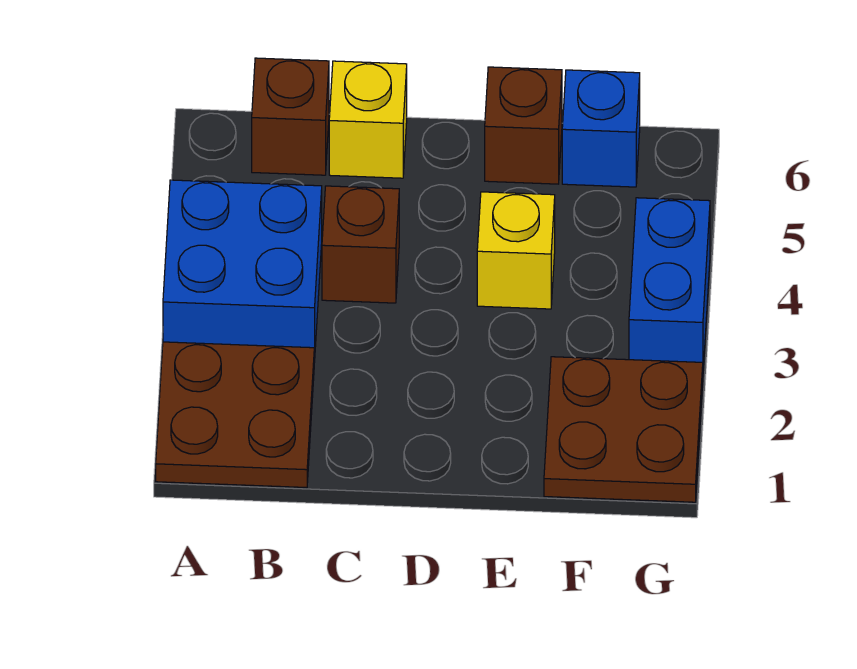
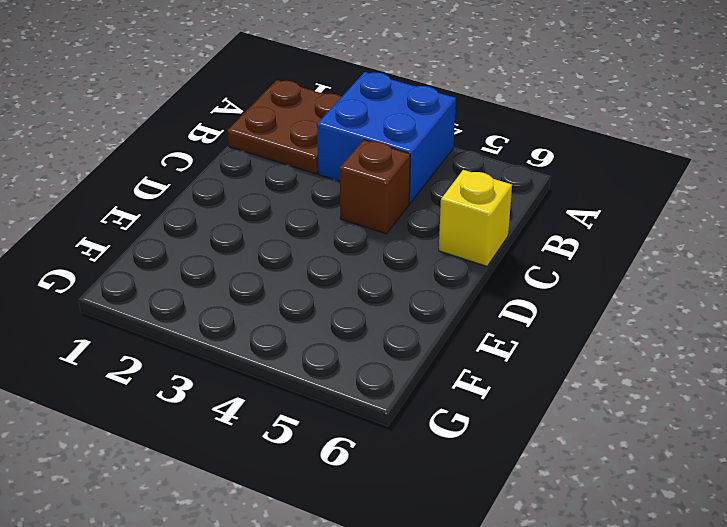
none -> brown 1x1 brick [252,58,329,175]
none -> yellow 1x1 brick [477,192,555,309]

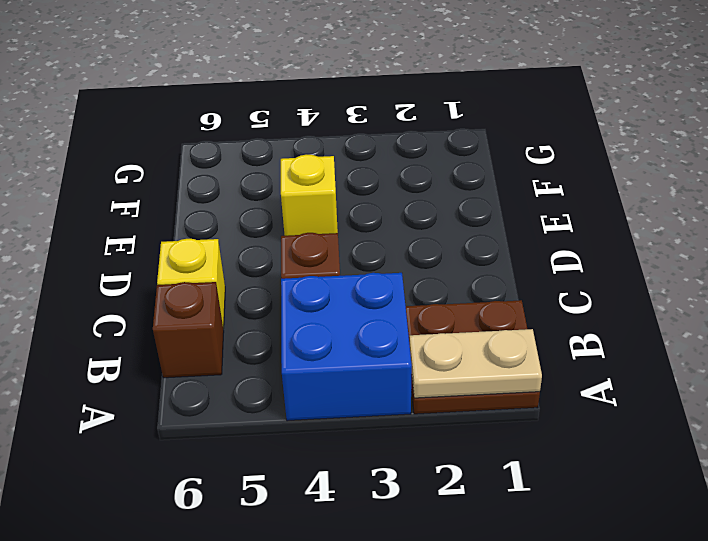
tan 1x2 plate [410,329,542,398] -> none
none -> brown 1x1 brick [485,67,562,184]
none -> brown 2x2 plate [544,357,703,502]

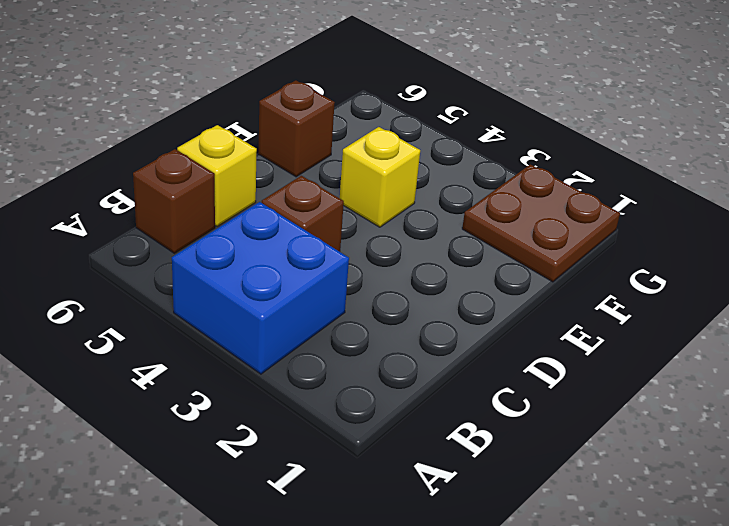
none -> brown 2x2 plate [156,342,314,488]
none -> blue 1x1 brick [562,70,640,187]

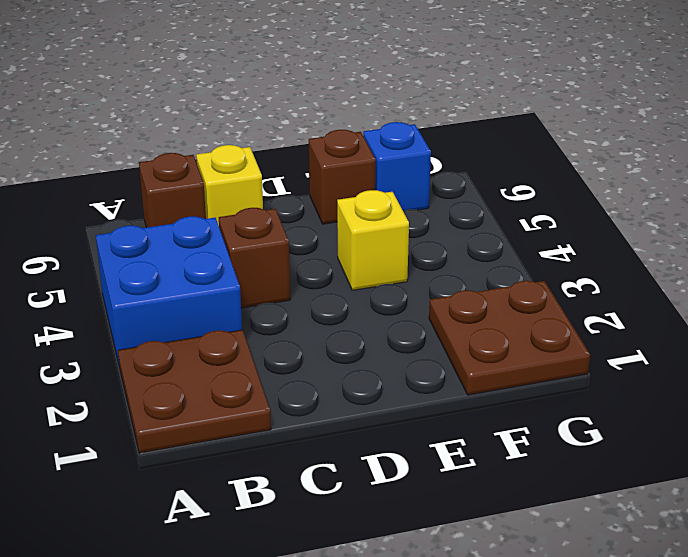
none -> blue 1x2 brick [629,198,710,368]

